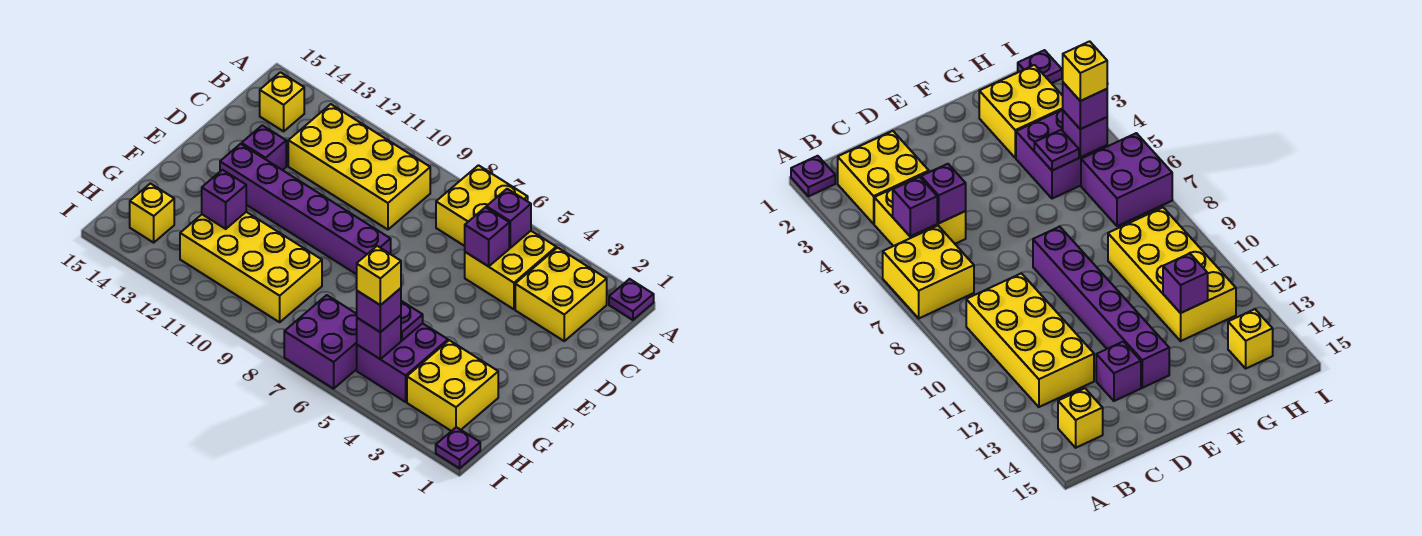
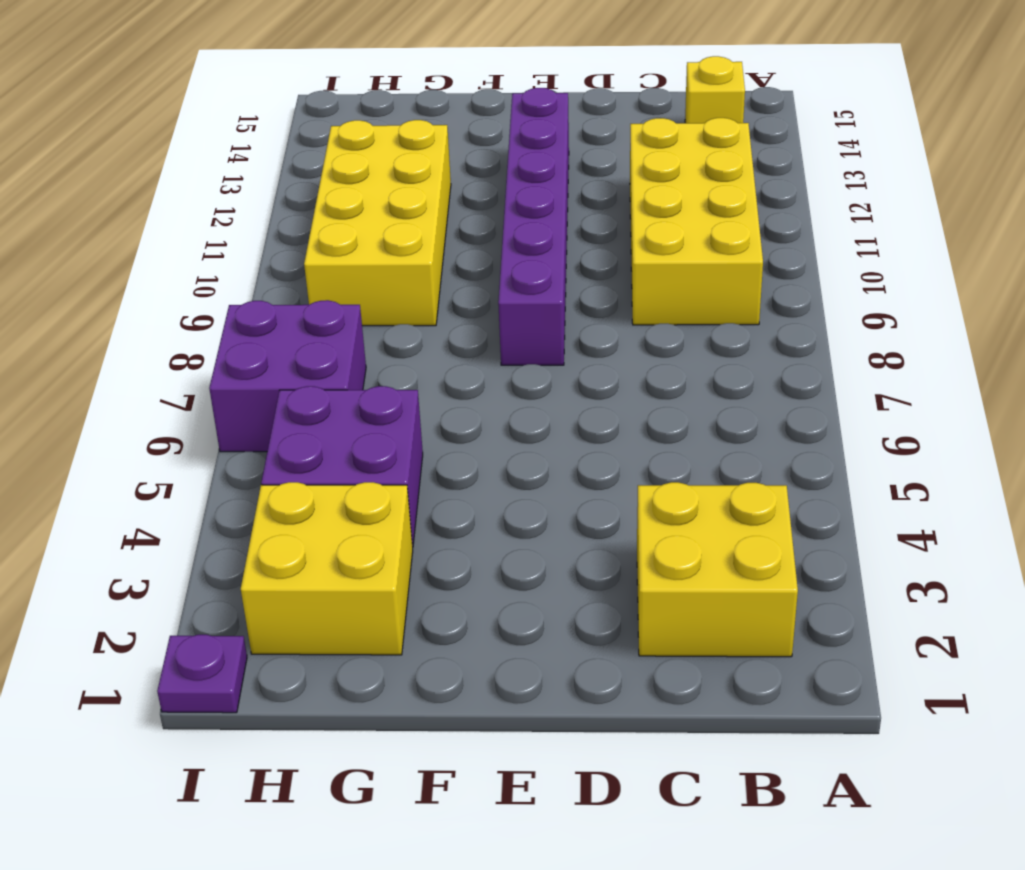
none -> purple 1x1 plate [609,279,654,320]
none -> yellow 2x2 brick [436,165,528,246]
none -> yellow 2x2 brick [465,231,556,309]

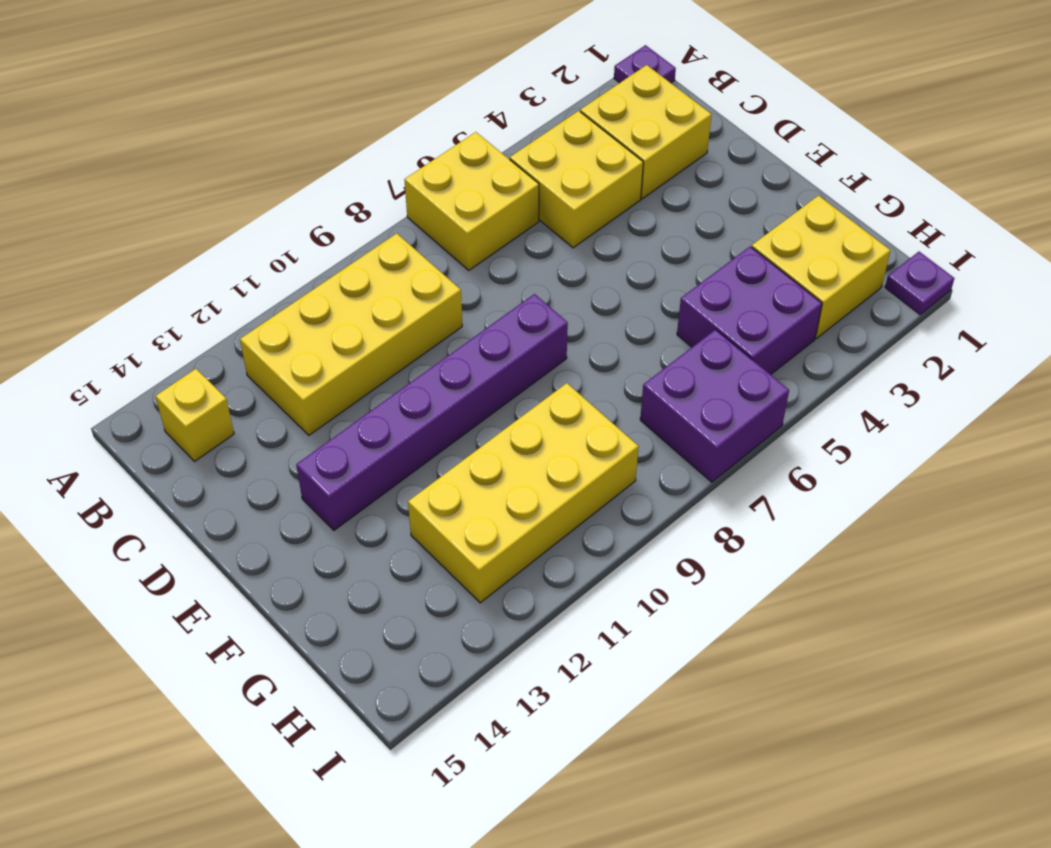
none -> purple 1x1 brick [242,125,286,170]
none -> yellow 1x1 brick [130,184,174,243]
none -> purple 1x1 brick [486,189,531,248]

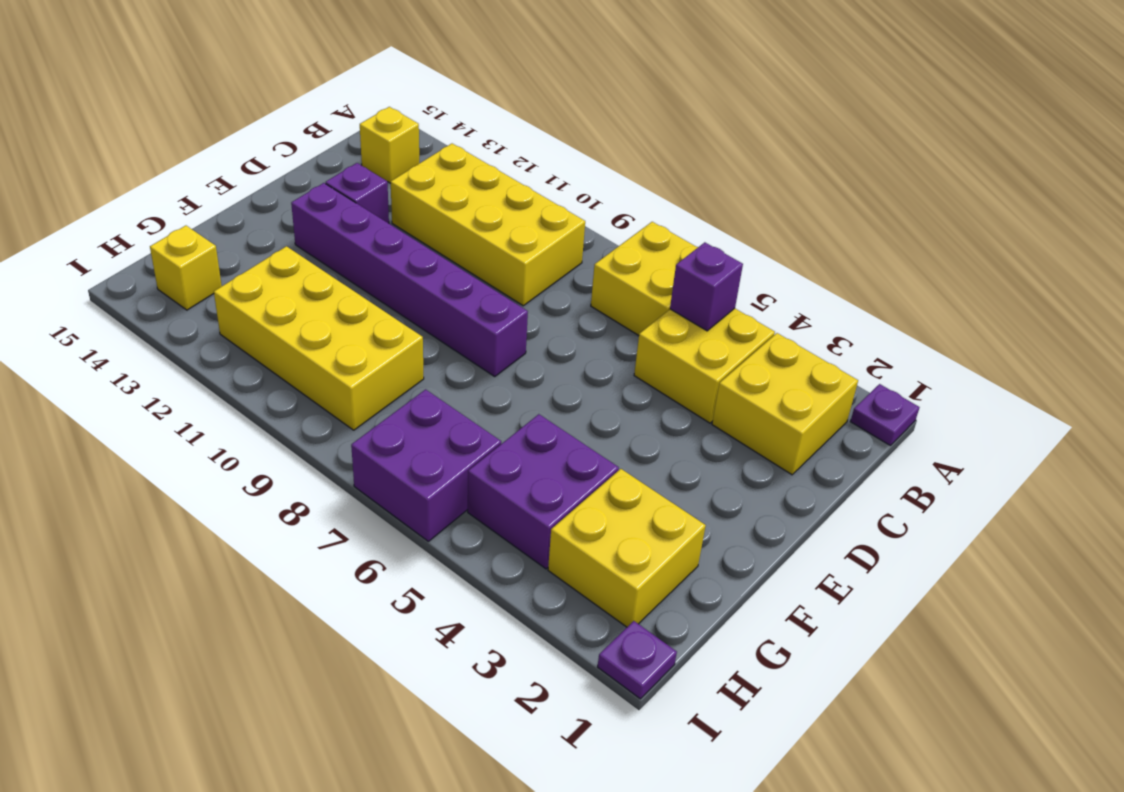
none -> purple 1x1 brick [465,207,509,266]
none -> purple 1x1 plate [401,301,423,340]
none -> purple 1x1 brick [202,170,246,229]

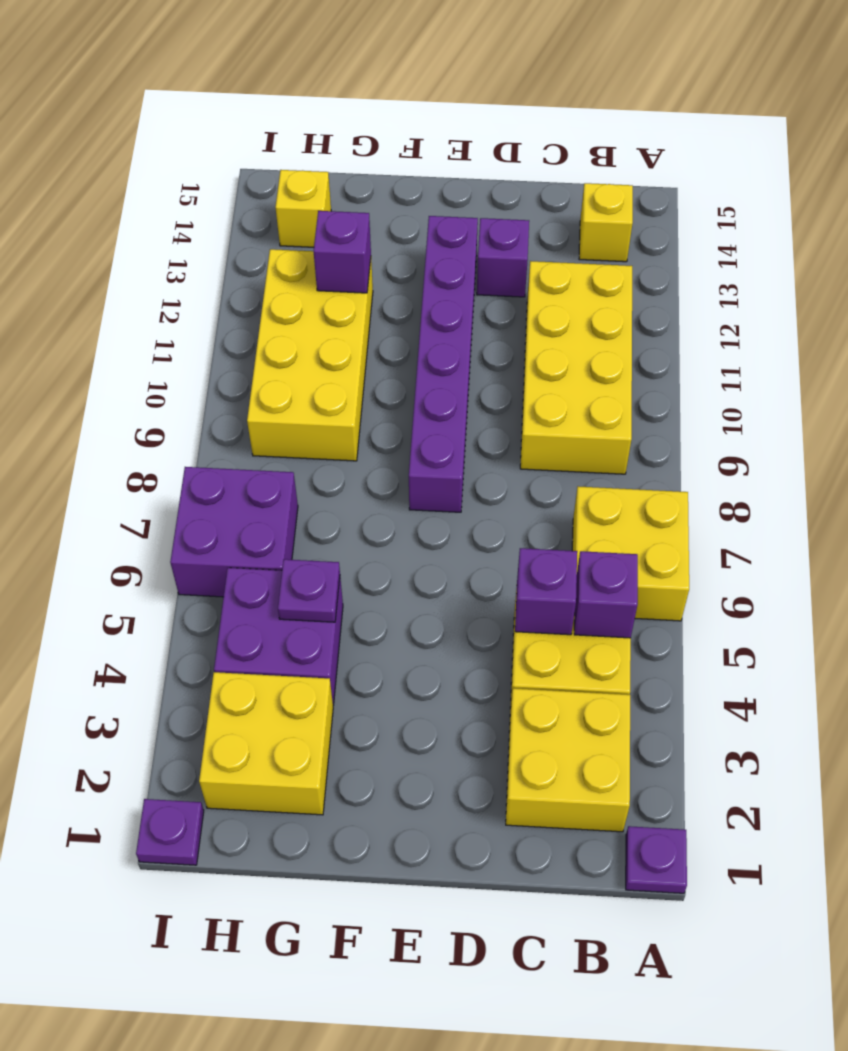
none -> purple 1x1 brick [357,315,401,359]
none -> purple 1x1 brick [357,288,401,332]
none -> yellow 1x1 brick [357,246,401,305]

